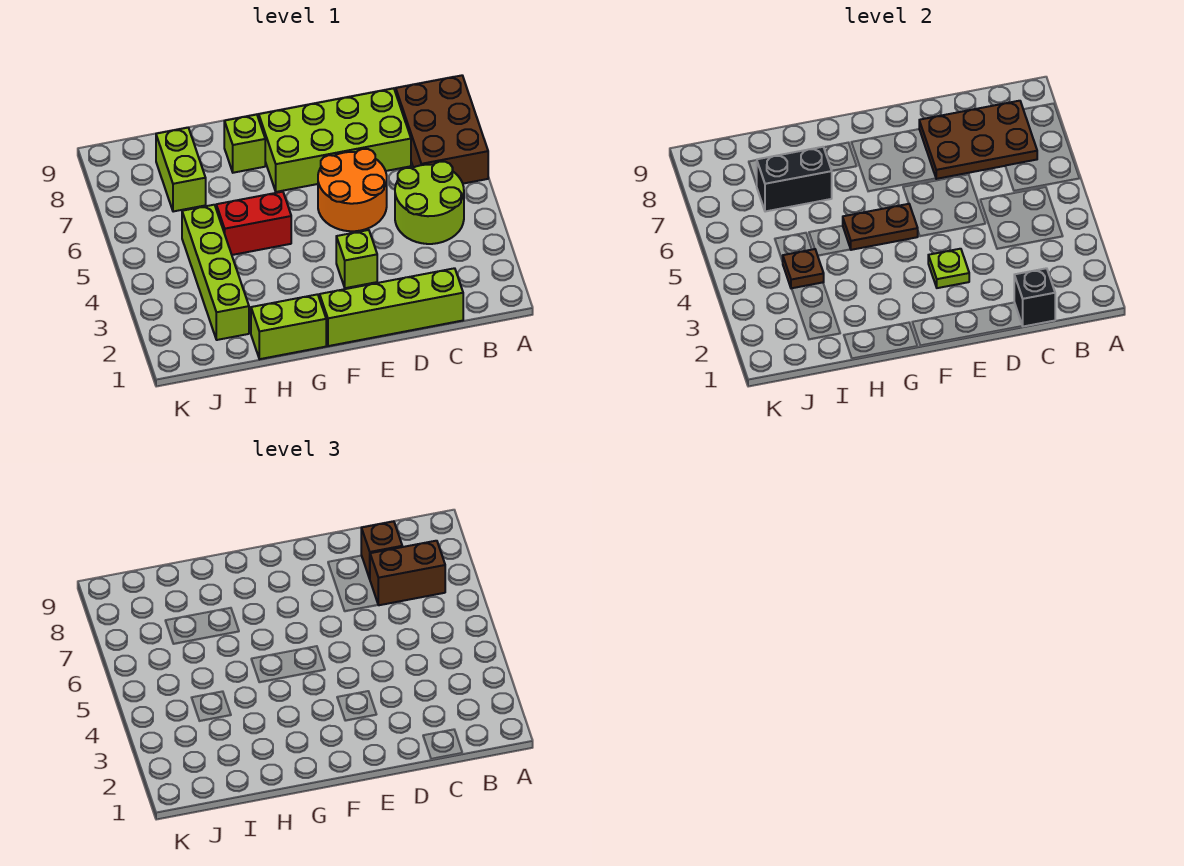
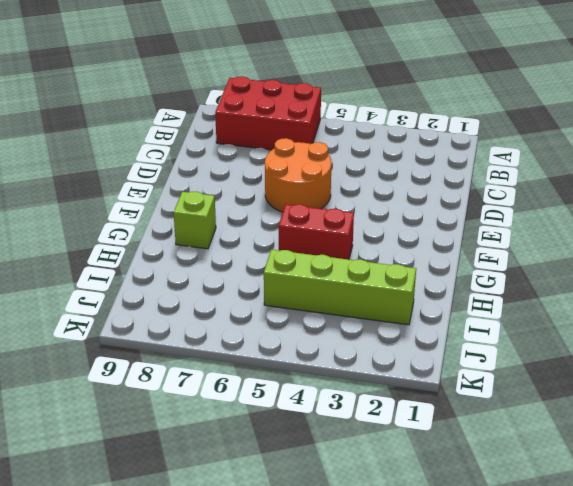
red 2x3 brick [215,76,321,150] -> brown 2x3 brick [396,75,488,184]
red 1x2 brick [279,204,354,260] -> red 1x2 brick turned to [216,192,291,255]
none -> lime 2x2 round brick [395,162,464,244]
none -> lime 1x4 brick [320,268,463,346]
none -> lime 2x4 brick [259,88,411,192]

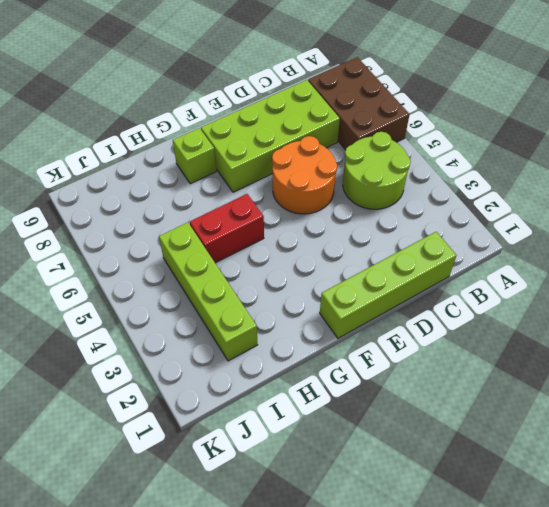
none -> lime 1x1 brick [336,230,377,288]
none -> lime 1x2 brick [251,294,326,359]
none -> lime 1x2 brick [156,128,206,212]

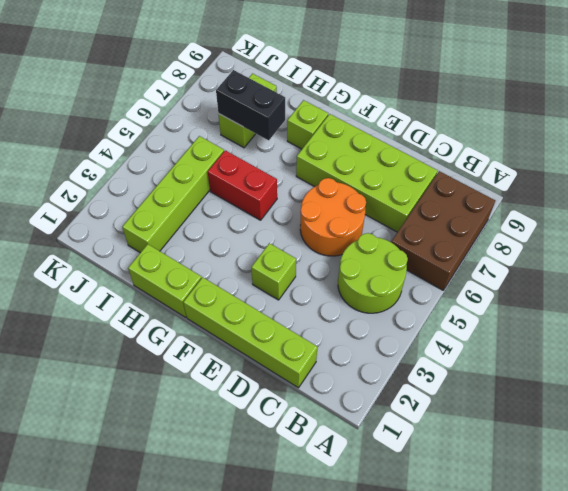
none -> brown 2x3 plate [919,101,1037,179]
none -> black 1x1 brick [1014,268,1055,326]
none -> lime 1x1 plate [928,249,969,288]

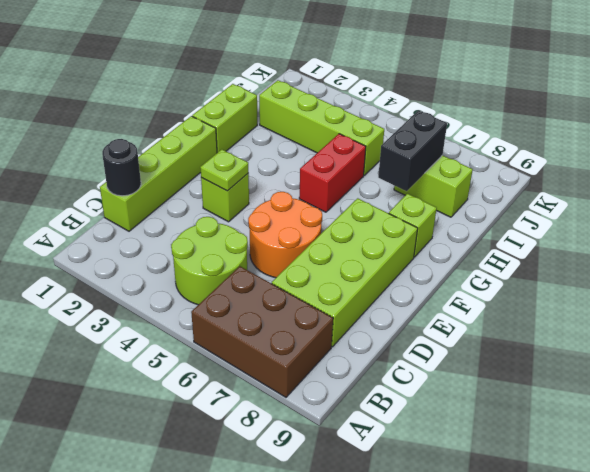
black 1x1 round brick [102,139,141,196] -> black 1x1 brick [1014,268,1055,326]
none -> brown 2x3 plate [919,101,1037,179]
none -> brown 1x2 plate [843,204,918,250]
none -> brown 1x1 plate [783,249,824,289]

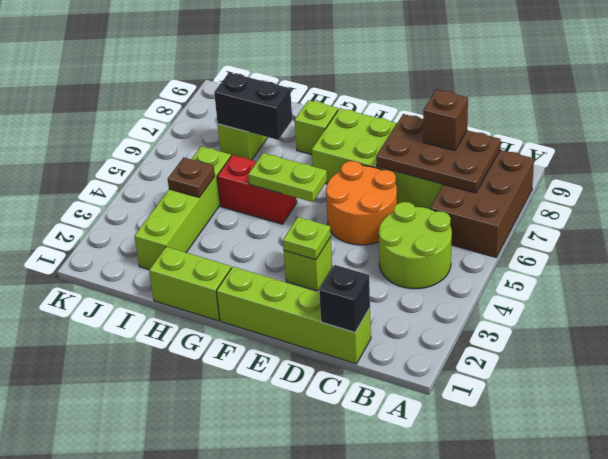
lime 1x2 plate [248,153,327,202] -> brown 1x2 plate [843,204,918,250]
none -> brown 1x2 brick [370,541,445,605]

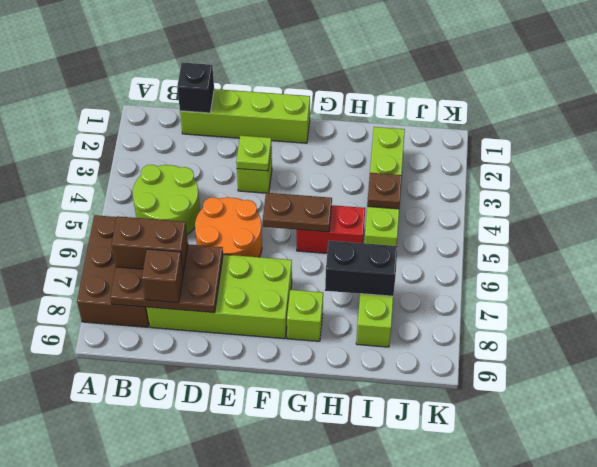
none -> lime 1x2 brick [251,294,326,359]

